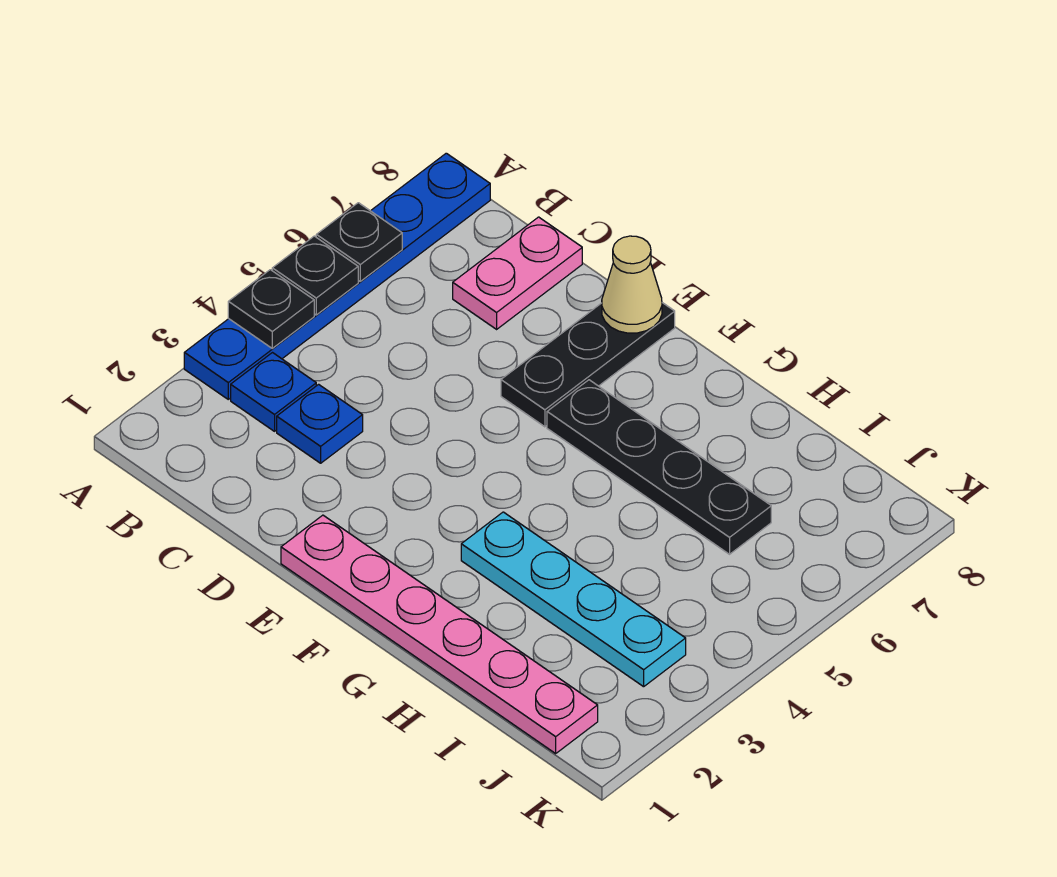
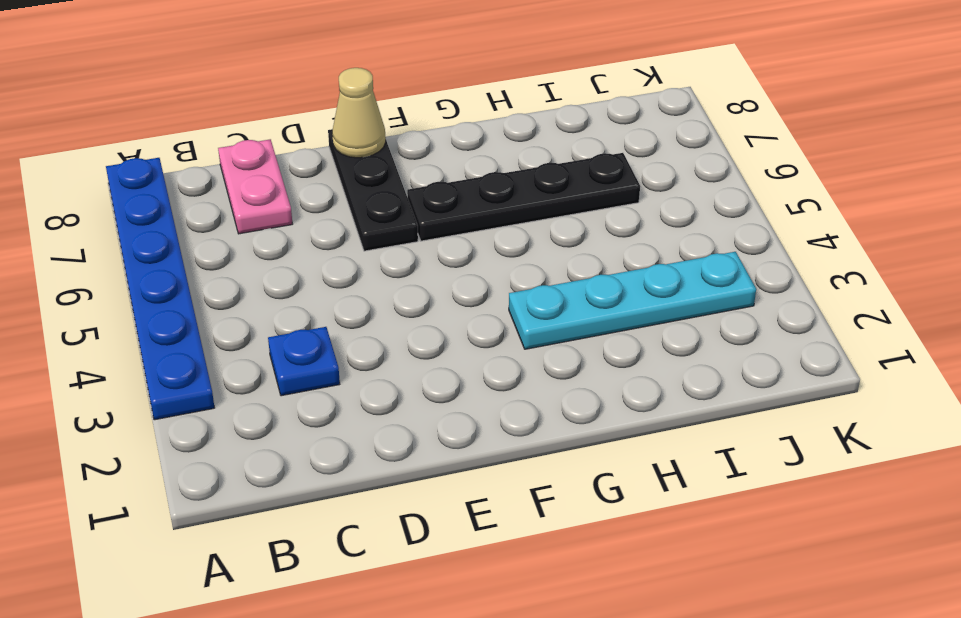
none -> blue 1x1 plate [231,353,316,431]
none -> pink 1x6 plate [281,515,598,753]
none -> black 1x1 plate [228,270,314,348]

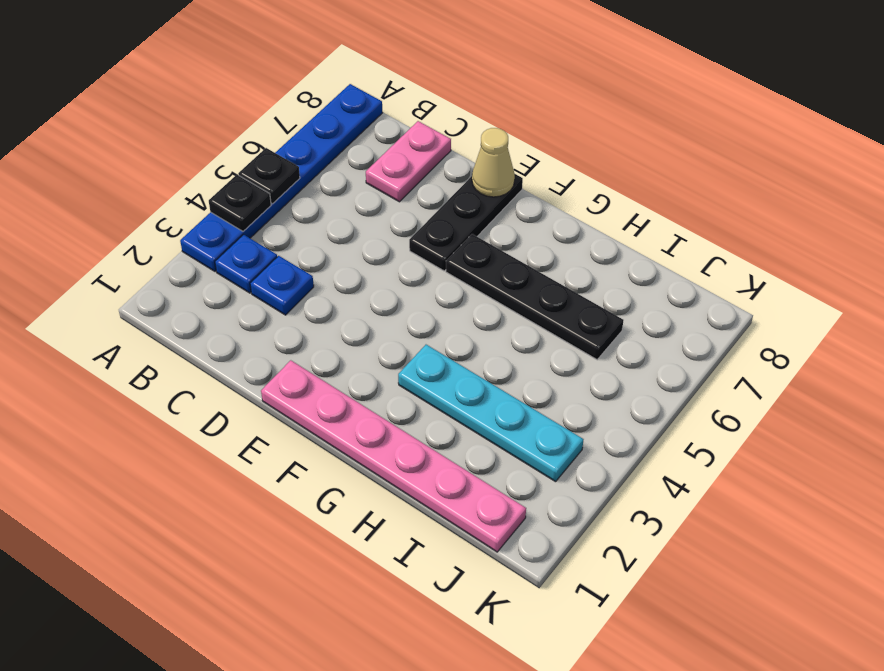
none -> black 1x1 plate [316,203,402,281]

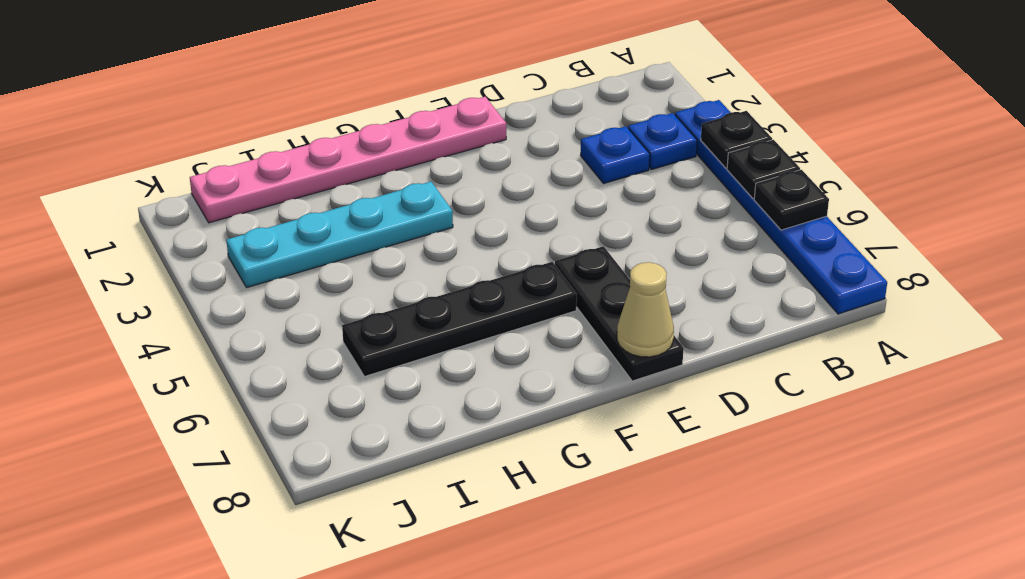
none -> pink 1x2 plate [453,217,582,329]

